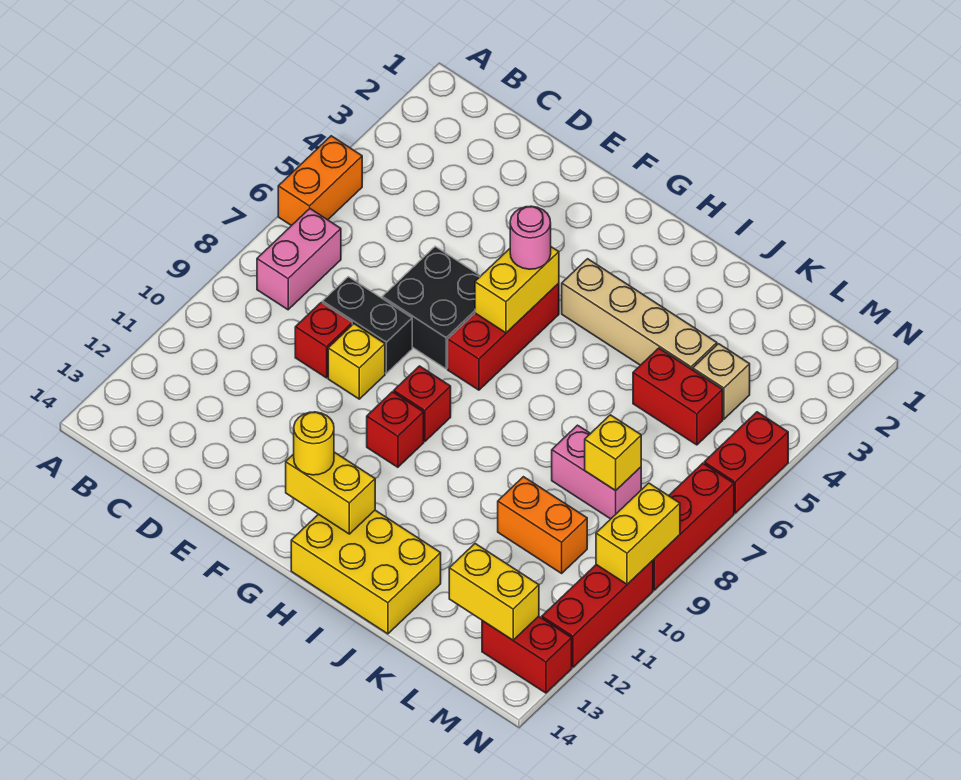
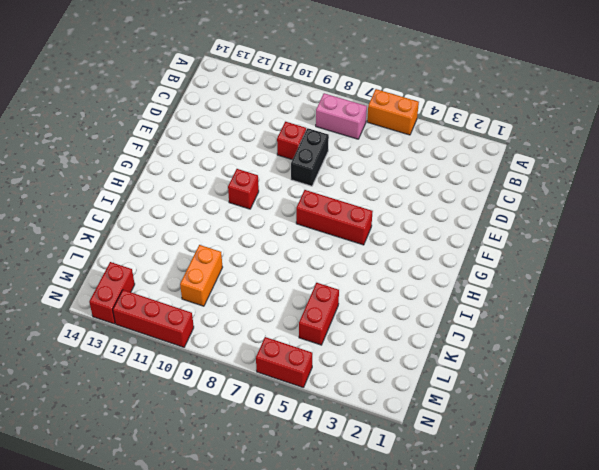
none -> black 2x2 brick [382,247,480,369]
none -> yellow 1x1 brick [328,324,385,399]
none -> red 1x1 brick [394,366,451,442]

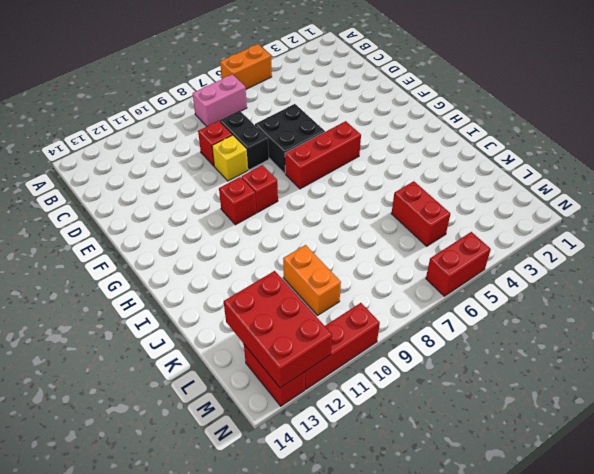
red 2x3 brick [224,271,332,388] -> yellow 1x2 brick [449,544,539,640]
none -> tan 1x4 brick [562,259,717,370]
none -> yellow 2x3 brick [291,510,441,634]
none -> pink 1x2 brick [552,425,641,519]

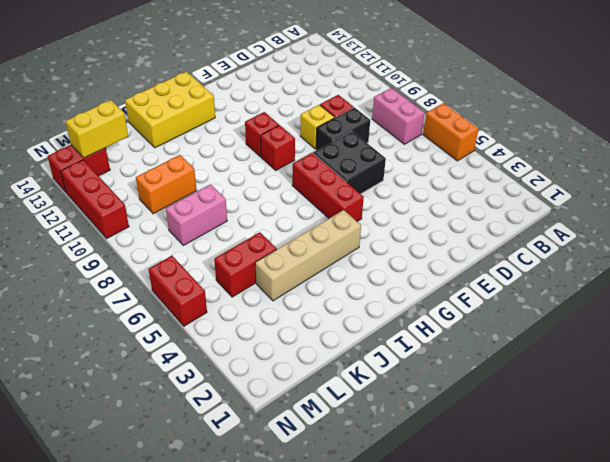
none -> tan 1x1 brick [693,344,750,419]
none -> red 1x3 brick [653,463,734,590]
none -> yellow 1x2 brick [475,247,559,333]

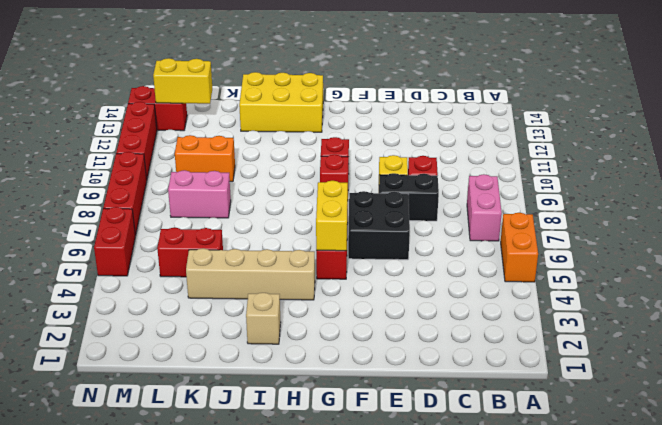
tan 1x1 brick [246,293,281,344] -> tan 1x1 brick moved to [693,344,750,419]
none -> yellow 1x2 brick [286,452,375,534]
none -> yellow 1x1 brick [585,415,641,491]
none -> yellow 1x2 brick [596,483,680,584]

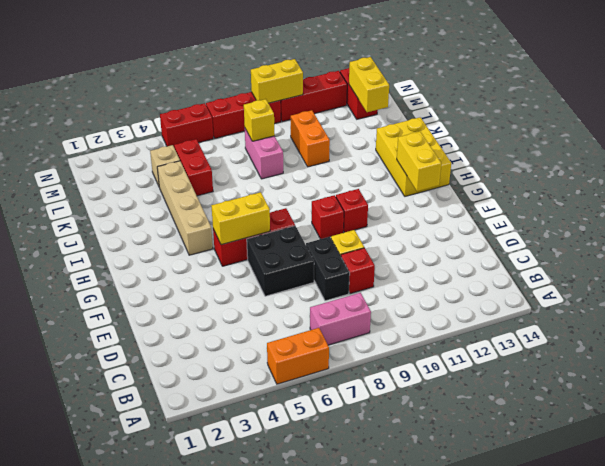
none -> pink 1x1 round brick [510,206,551,269]
none -> yellow 1x1 round brick [294,412,334,475]

